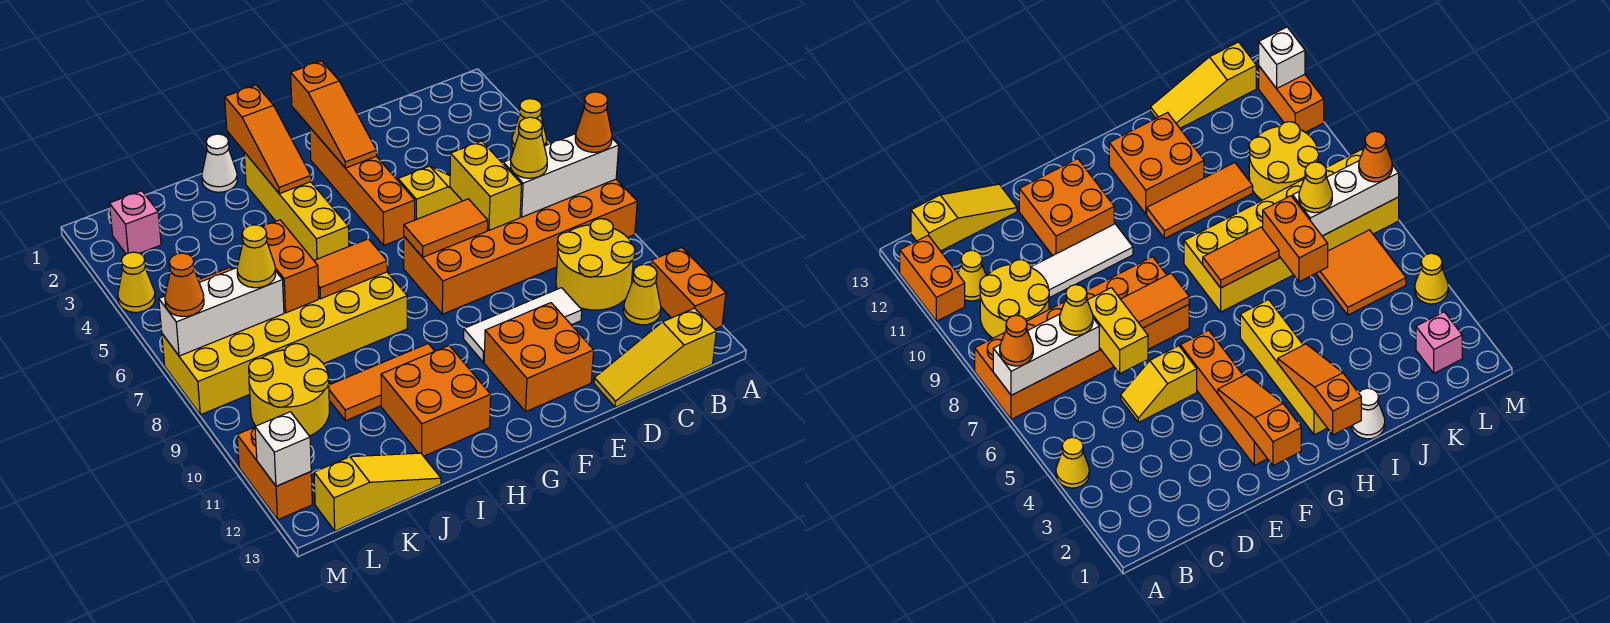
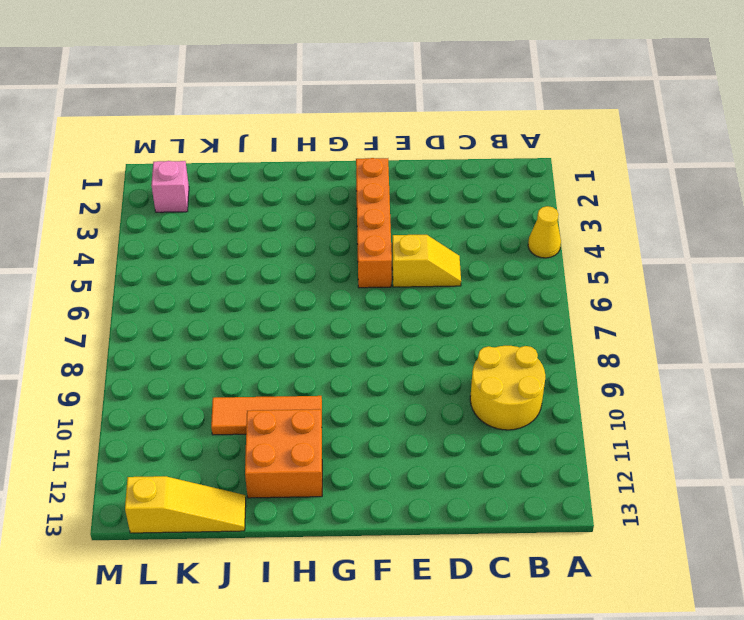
none -> orange 2x6 brick [404,179,637,314]
none -> orange 1x2 brick [651,248,726,329]
none -> yellow 1x1 cone [623,264,661,325]
none -> yellow 1x3 slope [594,308,716,407]

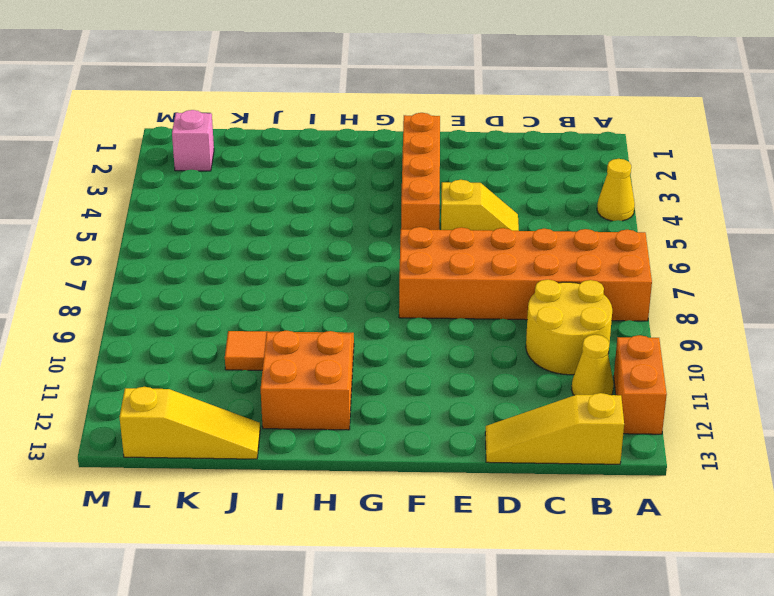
none -> white 1x3 tile [464,288,582,362]
none -> orange 2x2 brick [484,303,594,412]
none -> yellow 1x4 brick [244,152,349,260]
none -> yellow 2x6 brick [162,272,407,415]

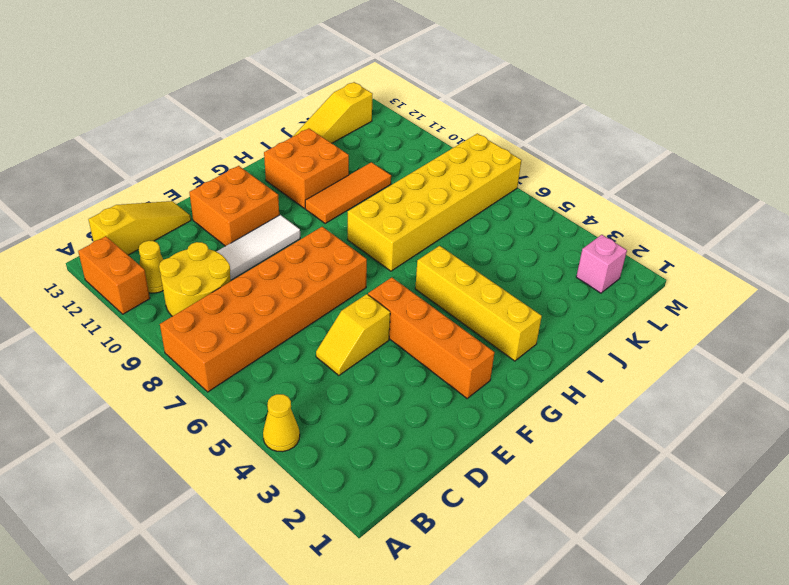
none -> white 1x1 cone [202,134,237,192]
none -> orange 2x2 tile [1316,230,1406,315]
none -> yellow 2x2 round brick [249,344,329,436]
none -> yellow 1x1 cone [118,252,155,312]

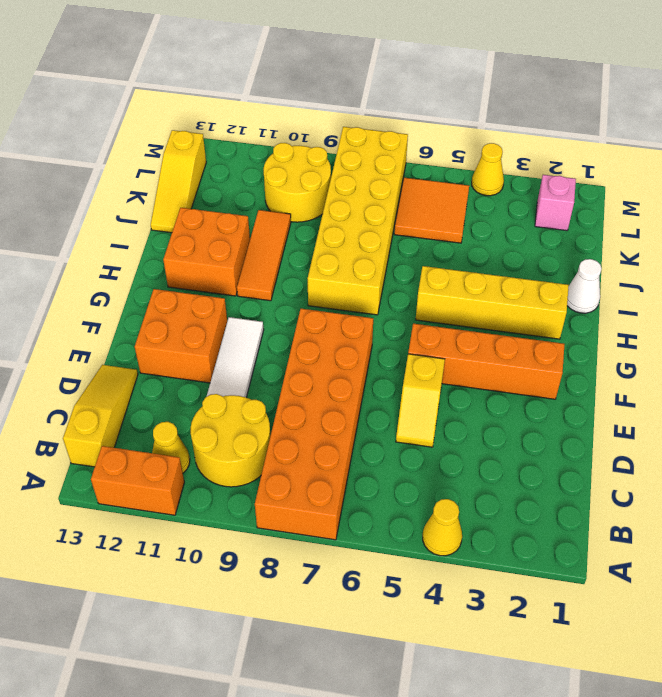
none -> orange 1x2 brick [237,427,312,520]
none -> white 1x3 brick [503,134,619,217]
none -> yellow 1x2 brick [450,141,521,230]
none -> orange 1x2 tile [404,199,488,257]

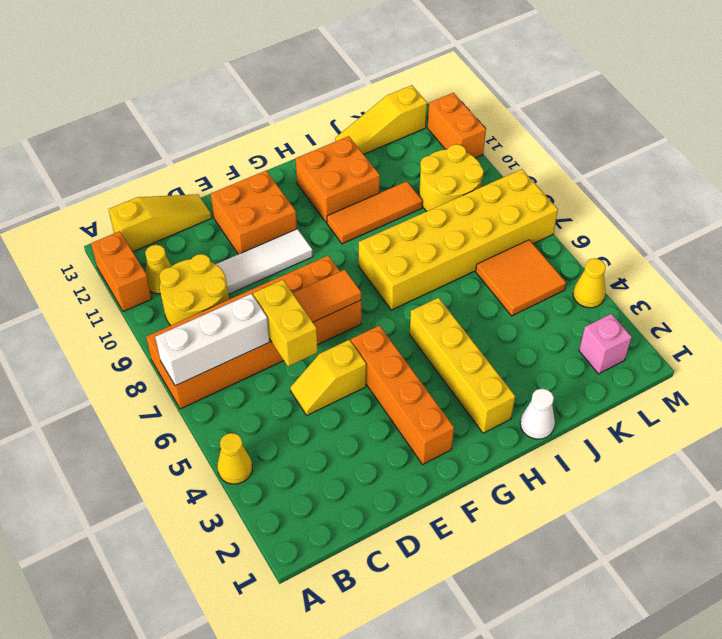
none -> orange 1x3 slope [291,61,377,168]
none -> orange 1x3 slope [225,85,311,194]
none -> orange 1x2 tile [314,239,387,299]
none -> orange 1x2 brick [263,220,319,313]

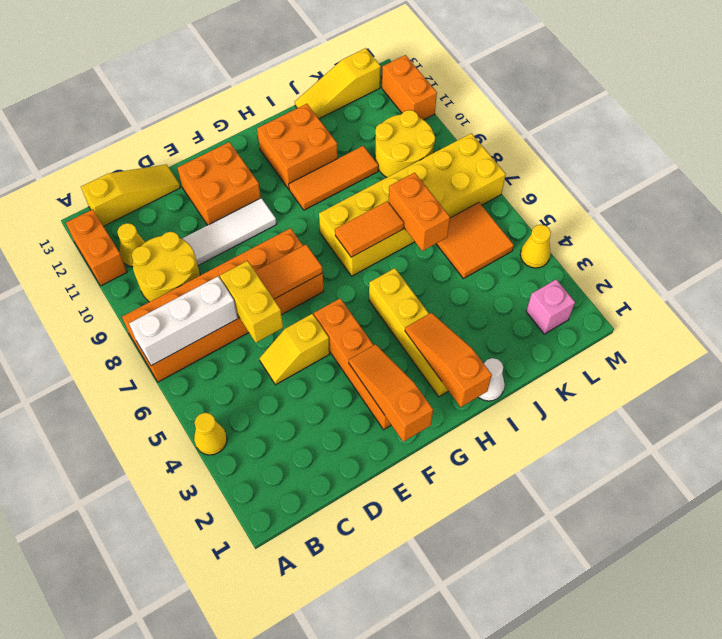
none -> white 1x3 brick [159,268,284,356]
none -> white 1x1 brick [255,412,311,486]
none -> orange 1x1 cone [575,92,612,152]
none -> yellow 1x1 cone [511,117,547,178]

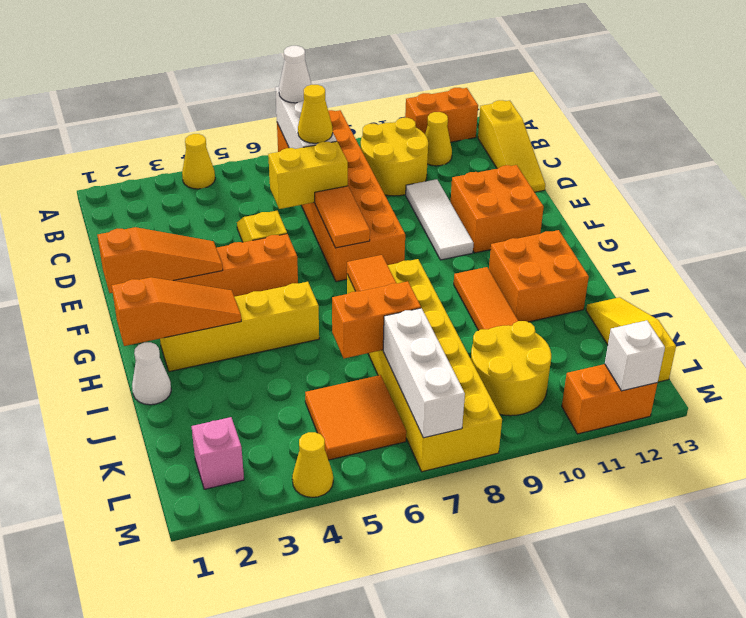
white 1x1 cone [279,46,312,103] -> orange 1x1 cone [575,92,612,152]
none -> yellow 1x1 cone [237,225,276,288]
none -> orange 1x1 cone [165,253,204,316]

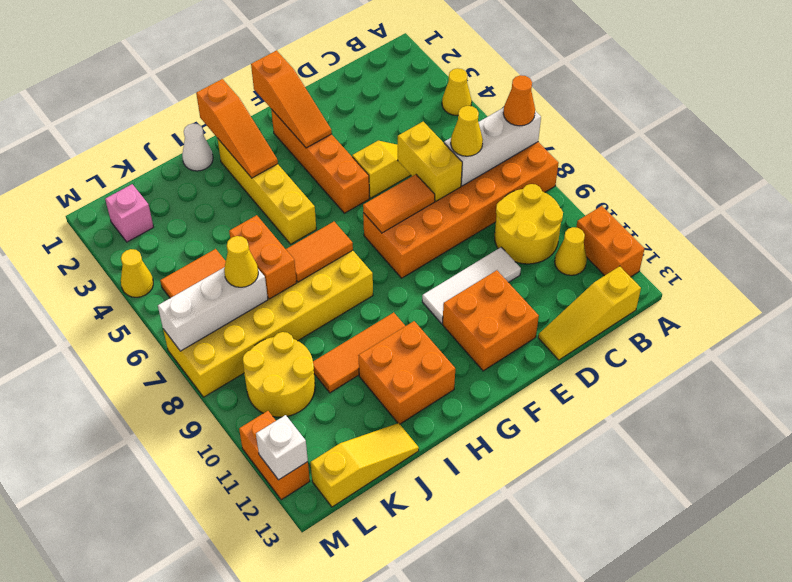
none -> orange 1x1 cone [165,253,204,316]

